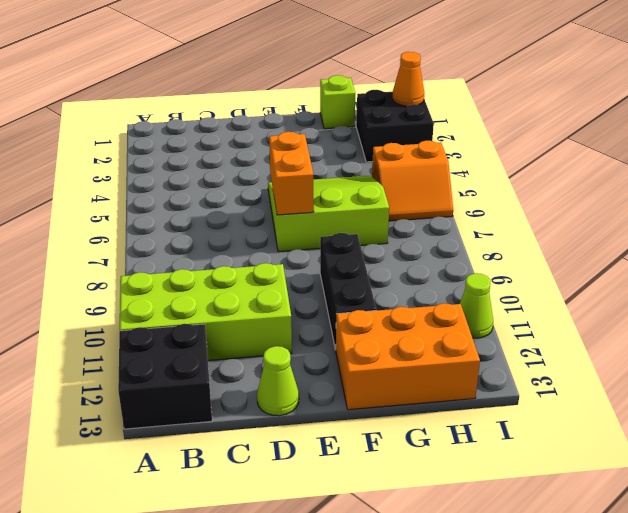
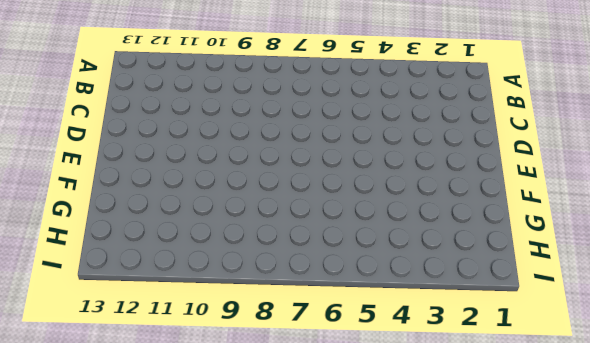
none -> lime 2x4 brick [120,263,292,360]
none -> black 2x2 brick [118,324,212,429]
none -> lime 1x1 cone [257,346,299,416]

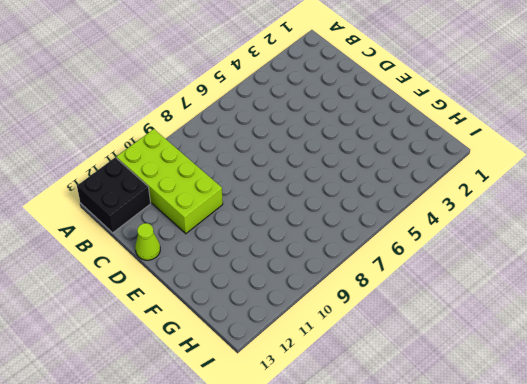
none -> lime 3x3 slope [268,176,389,252]
none -> black 1x3 brick [320,233,376,350]
none -> orange 2x3 brick [336,303,480,410]

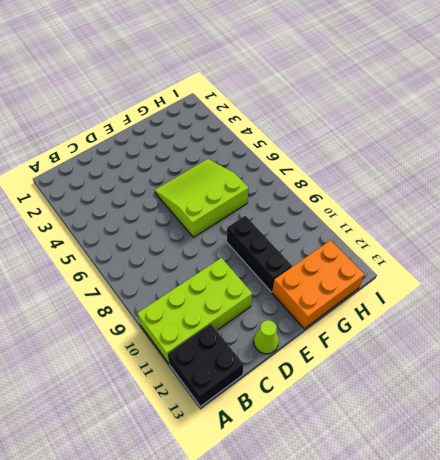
none -> lime 1x1 brick [320,75,355,129]
none -> black 2x2 brick [356,90,434,162]
none -> orange 2x2 slope [372,141,453,221]

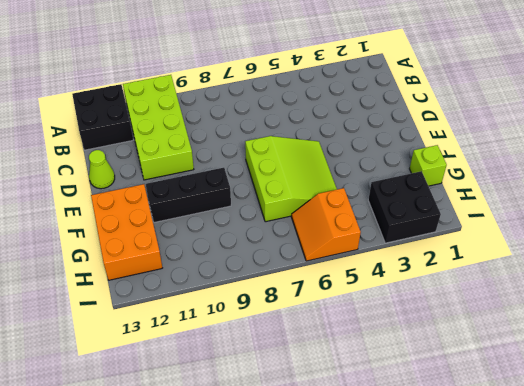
none -> lime 1x1 cone [460,273,493,338]
none -> orange 1x2 brick [269,132,314,215]
none -> orange 1x1 cone [393,52,424,106]

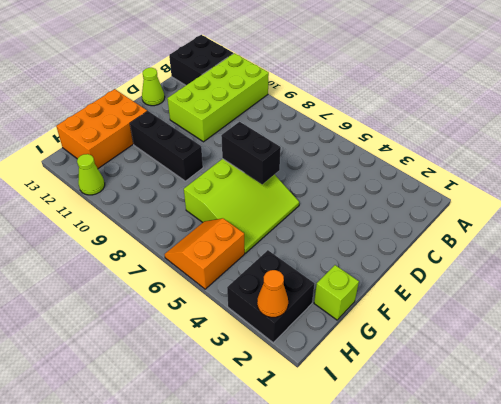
black 1x2 brick [221,122,281,184] -> orange 1x2 brick [269,132,314,215]

